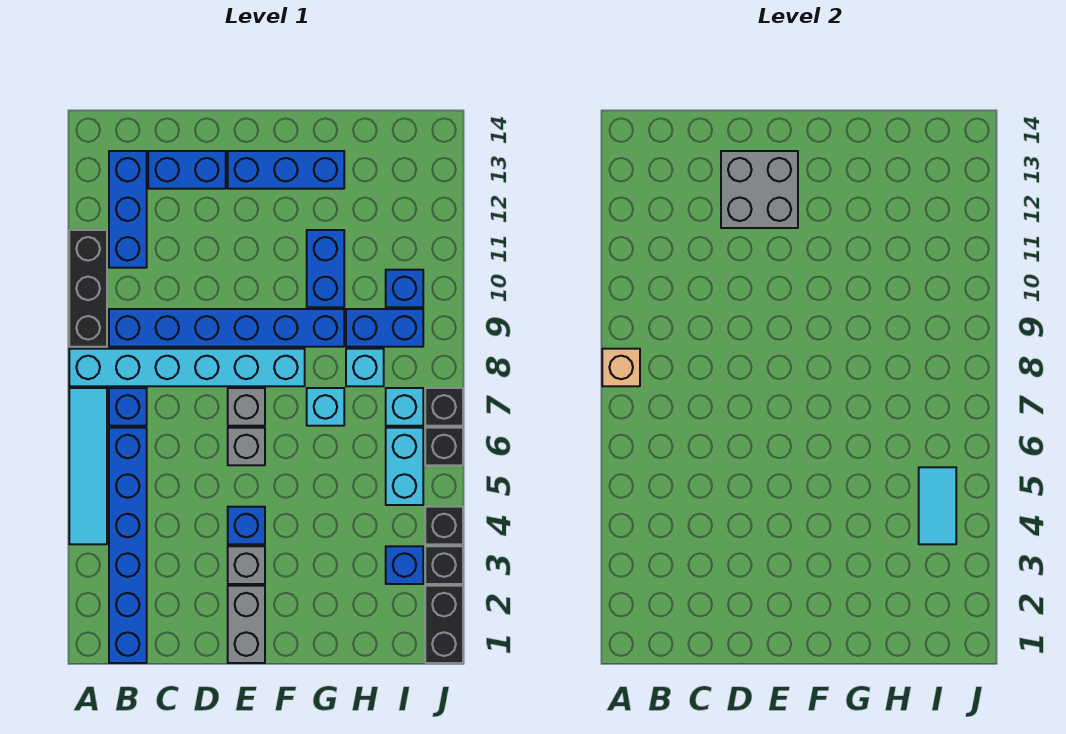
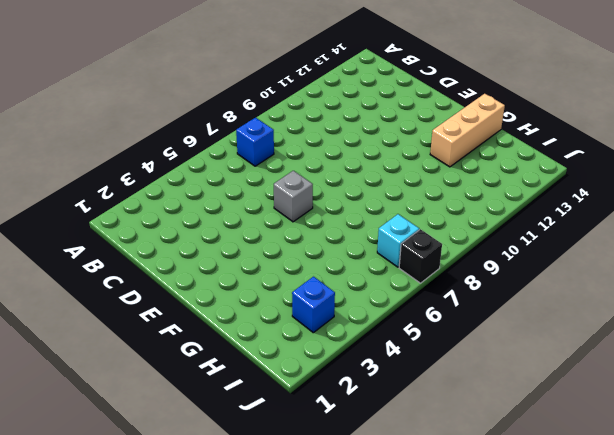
tan 1x3 brick [430,94,505,167] -> blue 1x3 brick [228,151,344,189]
none -> cyan 1x4 tile [69,388,107,544]
none -> cyan 1x6 brick [69,349,305,386]
none -> black 1x3 brick [69,230,107,347]
none -> blue 1x6 brick [109,428,147,663]

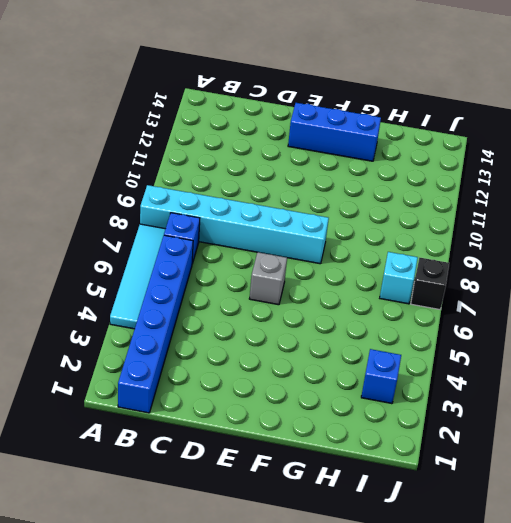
none -> black 1x3 brick [69,230,107,347]
none -> blue 1x6 brick [109,309,344,347]
none -> blue 1x3 brick [109,151,147,268]
none -> blue 1x2 brick [148,151,226,189]

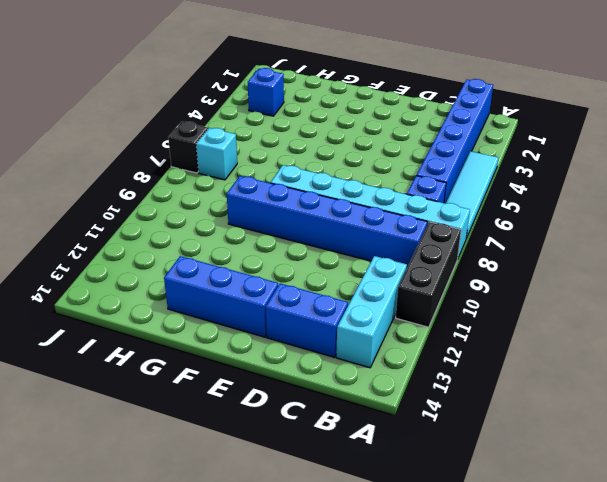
cyan 1x3 brick [336,256,407,368] -> blue 1x3 brick [109,151,147,268]
none -> grey 1x2 brick [228,586,265,663]
none -> grey 1x1 brick [228,546,265,584]
none -> blue 1x1 brick [228,507,265,544]
none -> grey 1x1 brick [228,428,265,465]

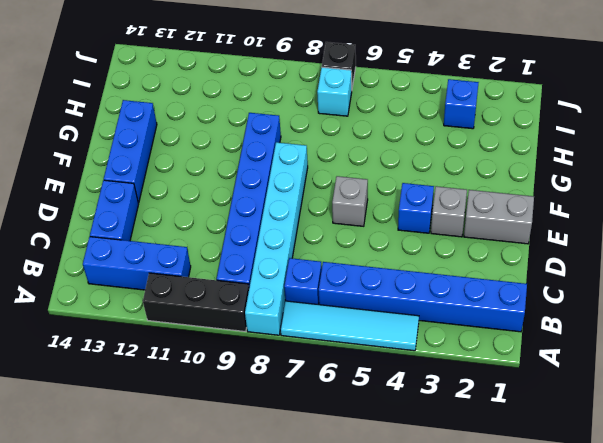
none -> grey 1x1 brick [228,388,265,426]
none -> cyan 1x1 brick [307,388,344,426]
none -> blue 1x2 brick [307,230,344,307]
none -> cyan 1x1 brick [346,349,384,386]

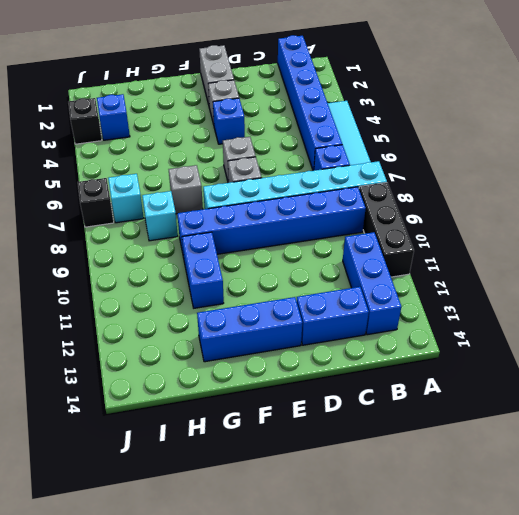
grey 1x1 brick [169,165,203,214] -> cyan 1x1 brick [307,388,344,426]
none -> blue 1x2 brick [346,309,423,347]
none -> cyan 1x2 brick [386,428,423,505]
none -> blue 1x1 brick [386,270,423,307]
none -> black 1x2 brick [425,586,463,663]

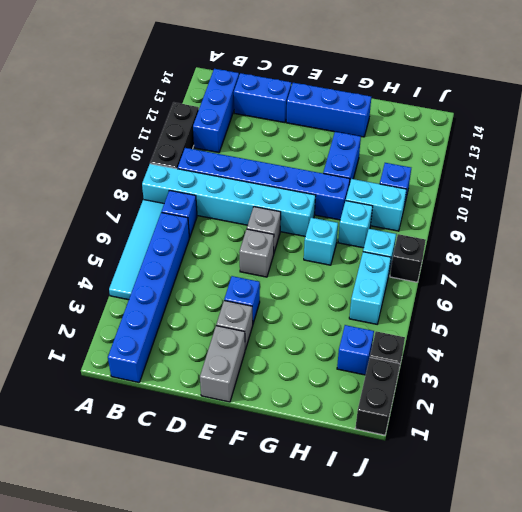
cyan 1x2 brick [346,179,407,231] -> blue 1x2 brick [346,309,423,347]
none -> black 1x1 brick [425,507,463,544]
none -> black 1x1 brick [425,428,463,465]
none -> tan 1x1 brick [602,349,640,386]
none -> grey 2x2 brick [721,151,798,228]

